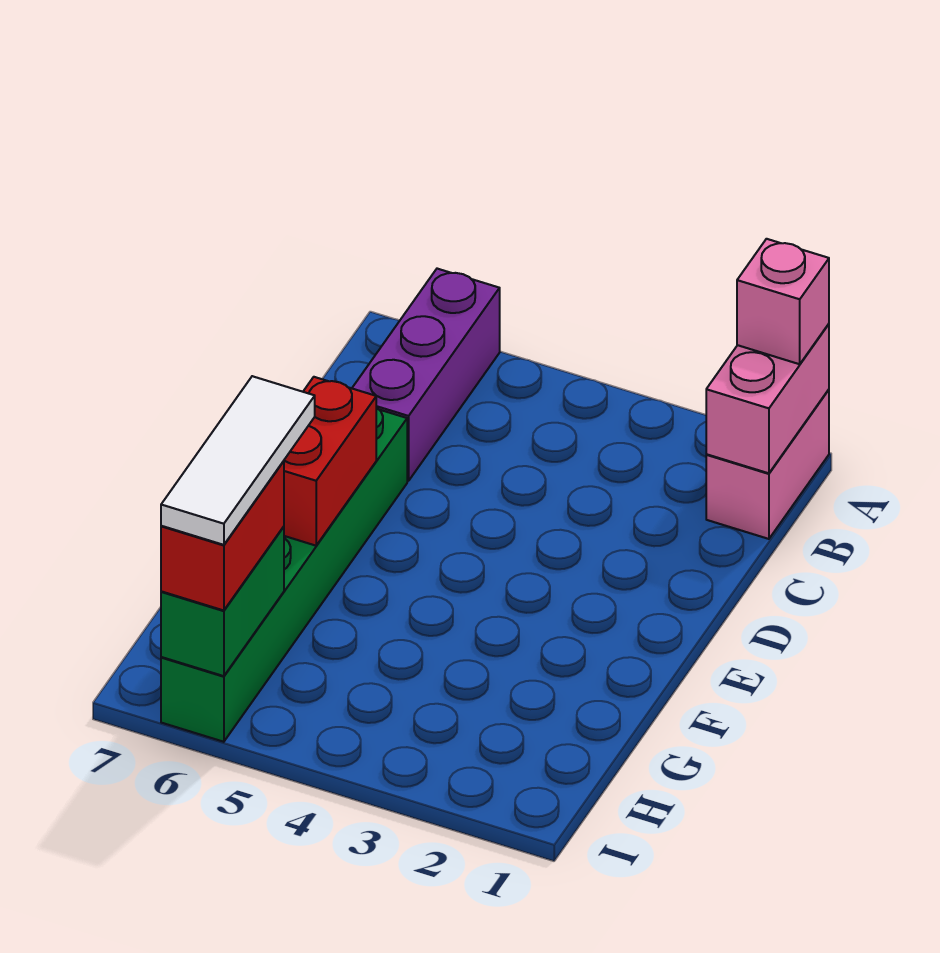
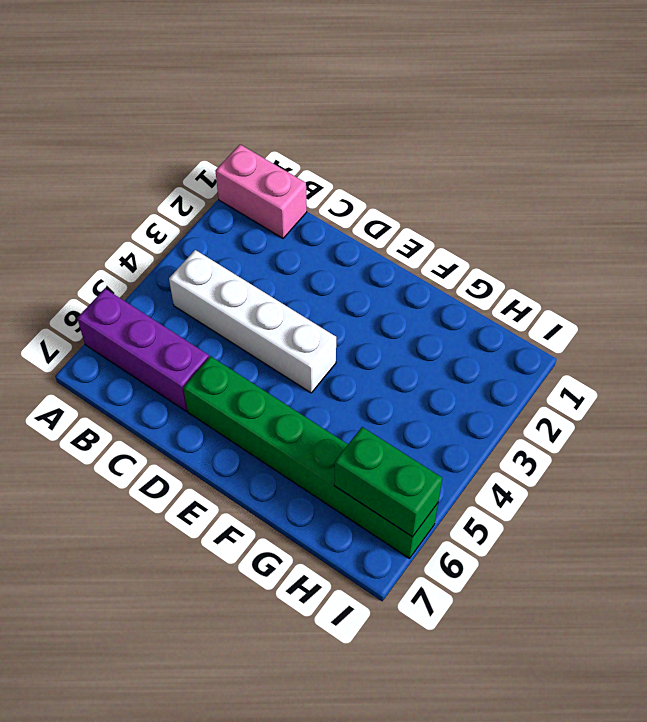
white 1x4 brick [169,250,336,393] -> none
none -> pink 1x2 brick [706,324,829,473]
none -> red 1x2 brick [284,377,376,546]

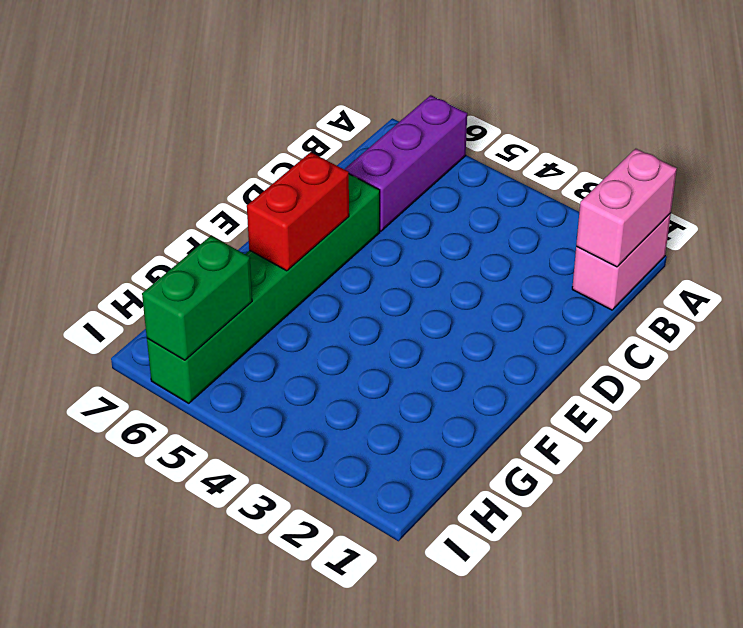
none -> pink 1x1 brick [737,239,829,364]
none -> red 1x2 brick [161,461,284,611]

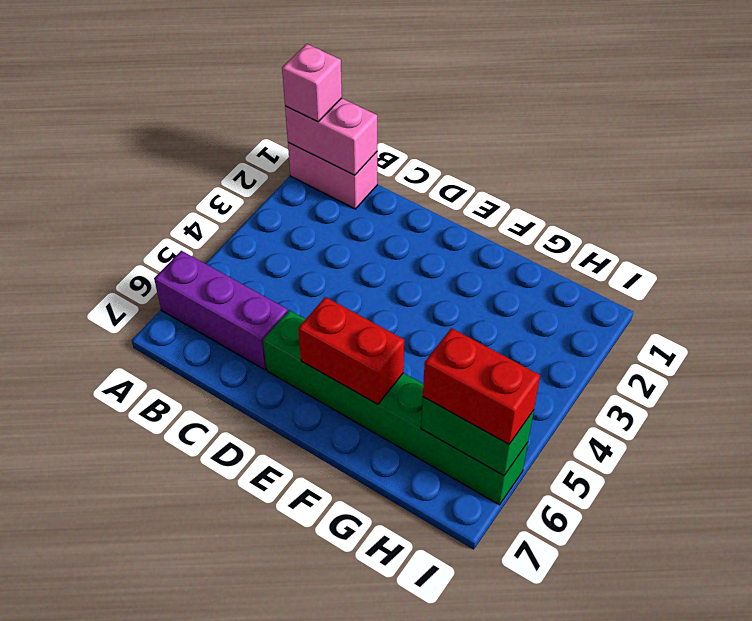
none -> white 1x3 tile [161,376,315,545]

